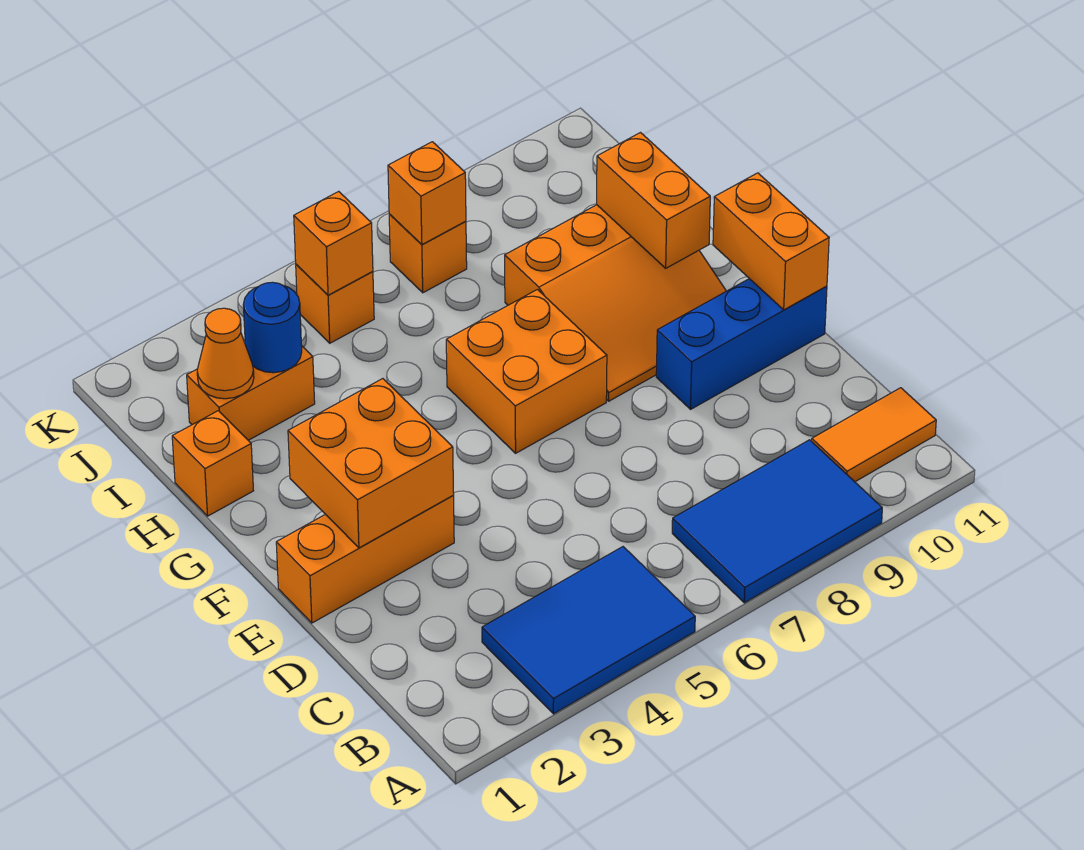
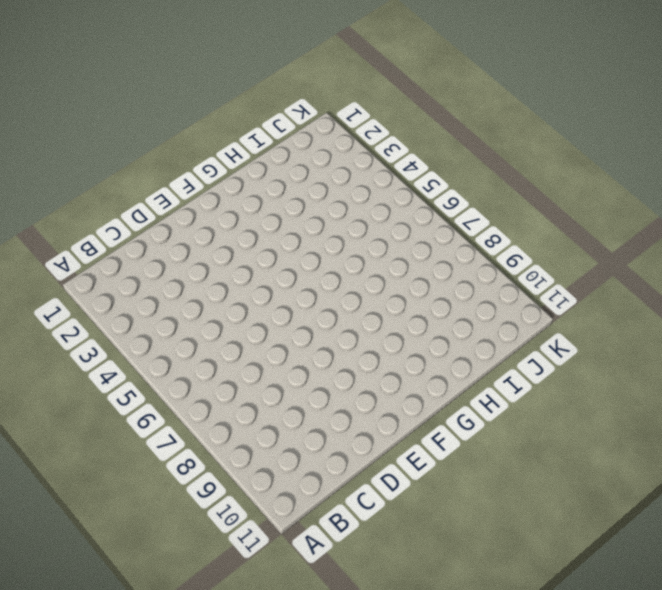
none -> blue 2x3 tile [482,547,695,714]
none -> blue 2x3 tile [672,440,882,603]
none -> orange 1x2 tile [812,388,936,482]

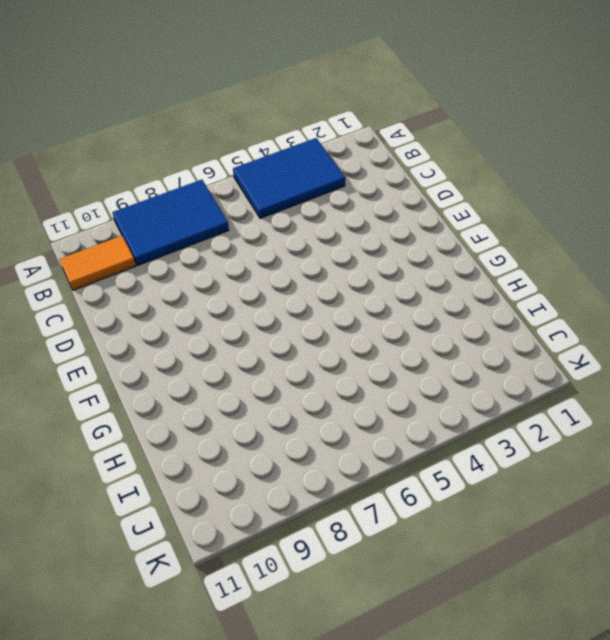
none -> orange 1x3 brick [276,496,454,623]
none -> blue 1x3 brick [656,279,827,409]
none -> orange 2x2 brick [446,290,607,453]

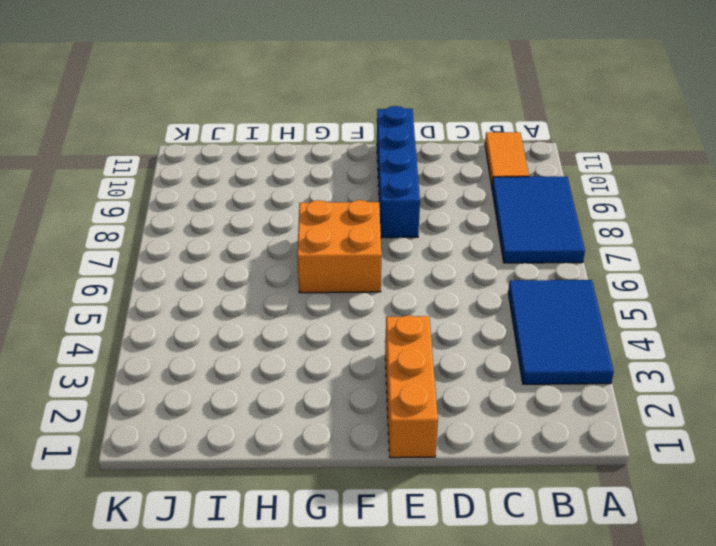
blue 1x4 brick [377,106,420,238] -> blue 1x3 brick [656,279,827,409]
none -> orange 3x3 slope [505,205,726,401]
none -> orange 1x1 brick [172,411,254,516]
none -> orange 1x2 brick [187,345,315,440]

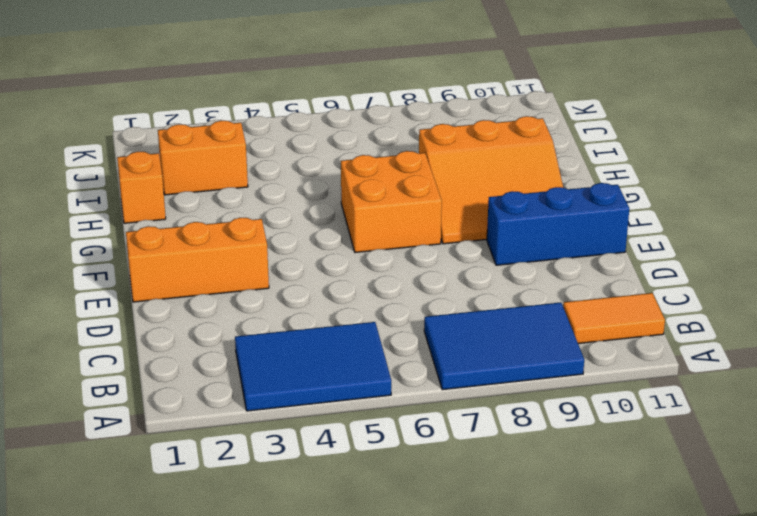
none -> orange 1x1 brick [296,264,374,343]
none -> orange 1x1 brick [389,214,467,293]
none -> orange 2x2 brick [288,379,454,548]

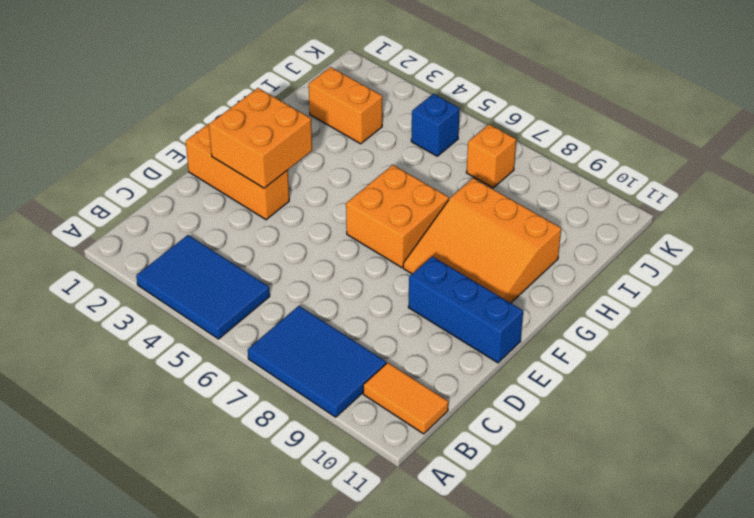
blue 1x1 brick [411,94,460,156] -> orange 1x1 brick [296,264,374,343]
none -> orange 1x1 brick [172,411,254,516]
none -> orange 1x2 brick [713,173,829,310]
none -> orange 1x2 brick [597,133,710,268]

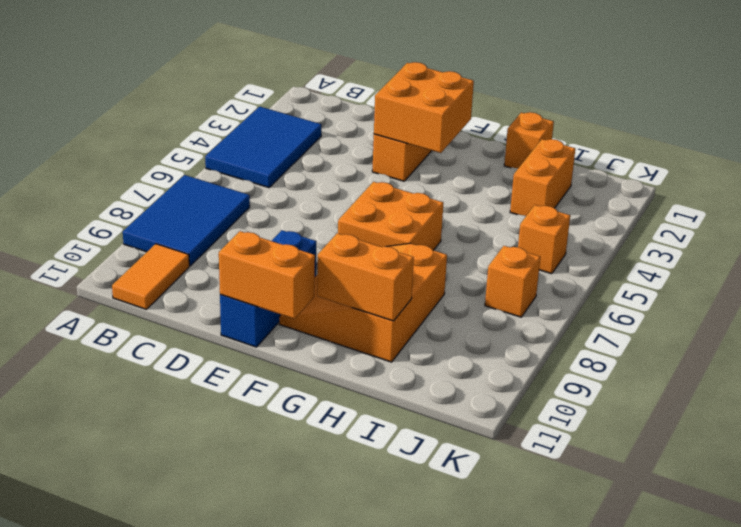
none -> orange 1x1 cone [197,308,254,399]
none -> blue 1x1 round brick [243,282,302,373]
none -> orange 1x1 brick [294,191,373,295]

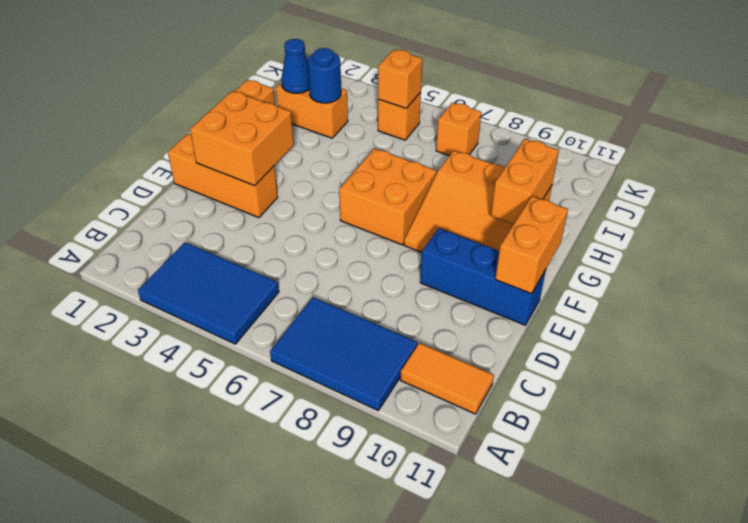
blue 1x1 cone [281,39,309,93] -> orange 1x1 cone [197,308,254,399]
none -> orange 1x1 brick [388,142,466,245]

